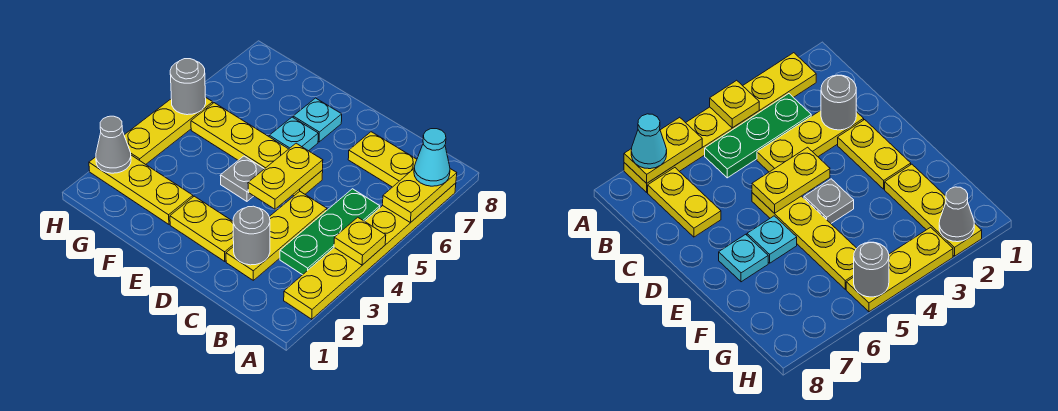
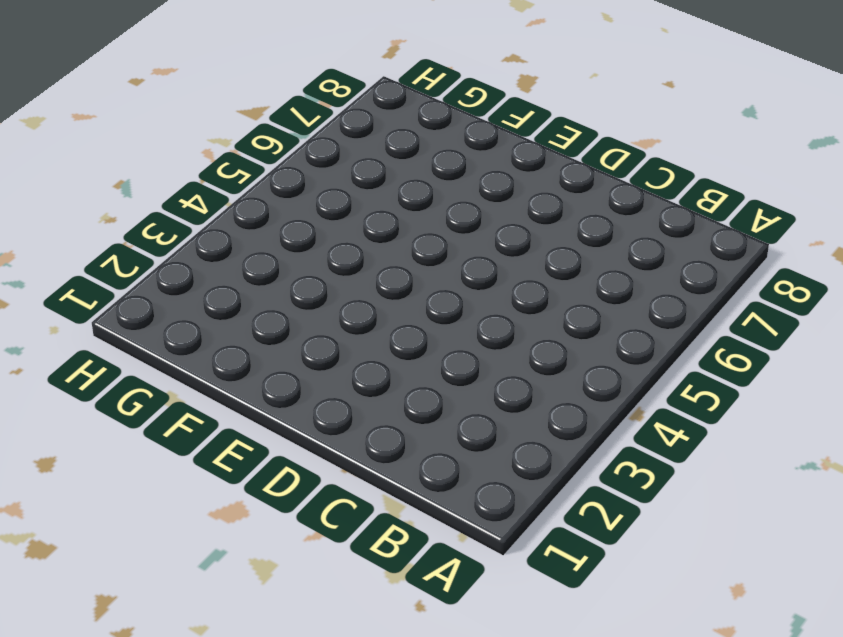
none -> yellow 1x6 plate [284,183,456,319]
none -> green 1x3 plate [280,189,380,275]
none -> yellow 1x2 plate [348,132,417,187]

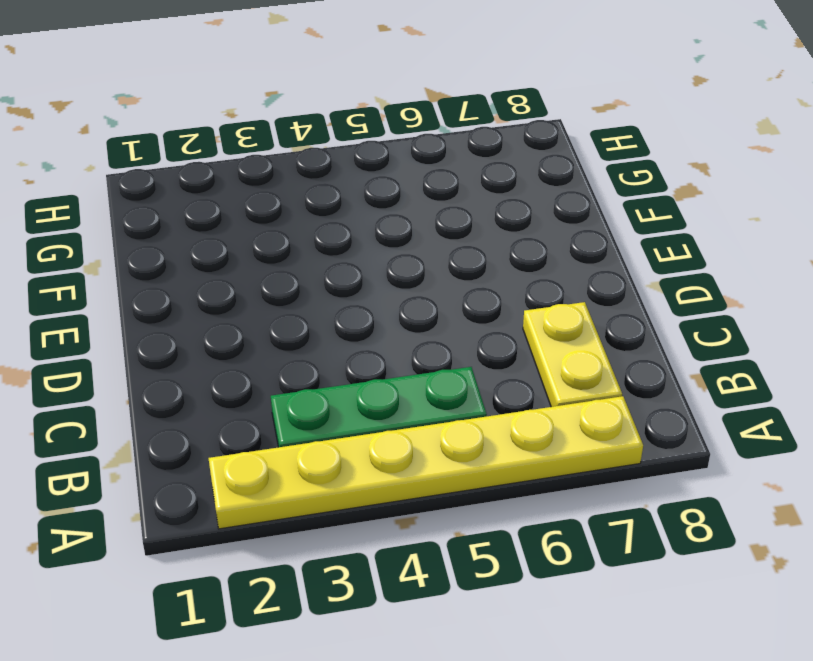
none -> yellow 1x3 plate [226,191,327,280]
none -> yellow 1x2 plate [170,196,234,262]
none -> yellow 1x4 plate [191,103,323,196]

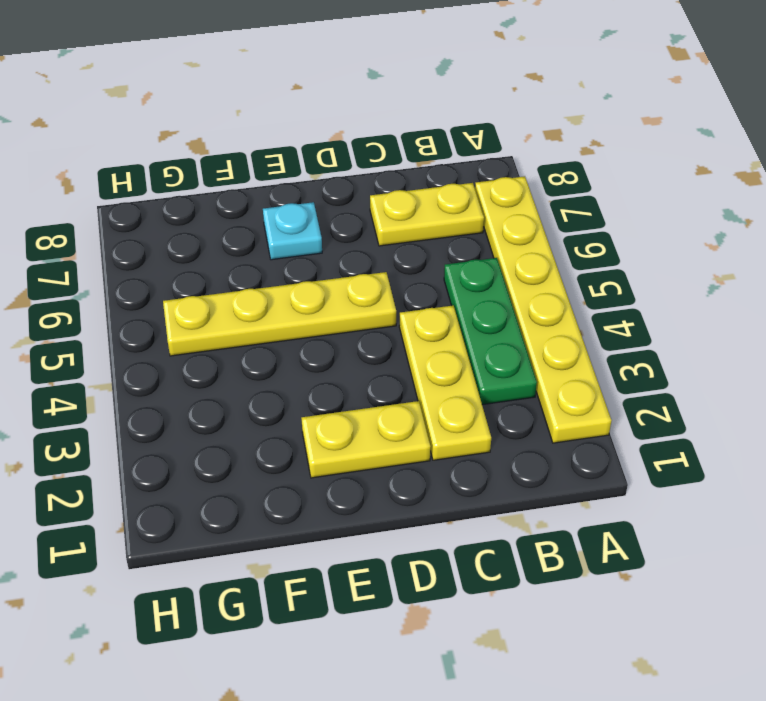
none -> grey 1x1 plate [220,156,264,201]
none -> cyan 1x1 plate [269,117,318,151]
none -> yellow 1x3 plate [89,155,193,224]

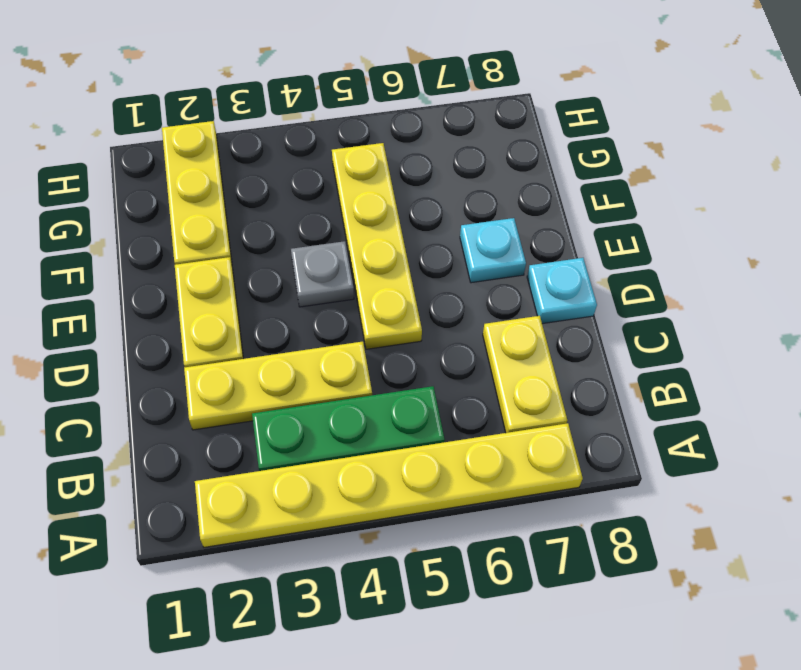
cyan 1x1 plate [527,258,597,324] -> cyan 1x1 plate moved to [269,117,318,151]
none -> yellow 1x3 plate [124,97,213,164]
none -> yellow 1x1 plate [334,217,386,265]
none -> yellow 1x2 plate [383,169,457,223]

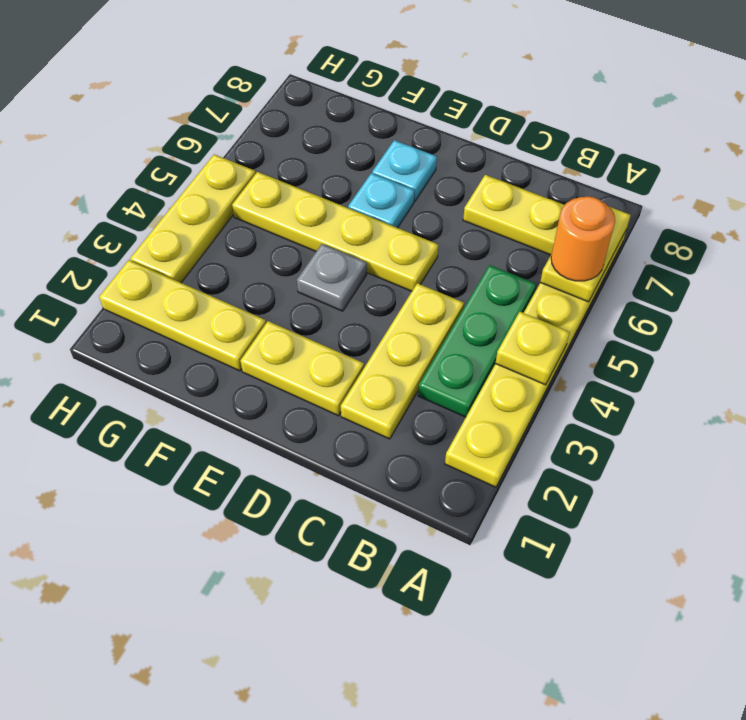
orange 1x1 round brick [551,197,615,281] -> none
none -> grey 1x1 round brick [233,206,270,265]
none -> yellow 1x2 plate [248,143,323,209]
none -> grey 1x1 cone [96,116,131,173]

